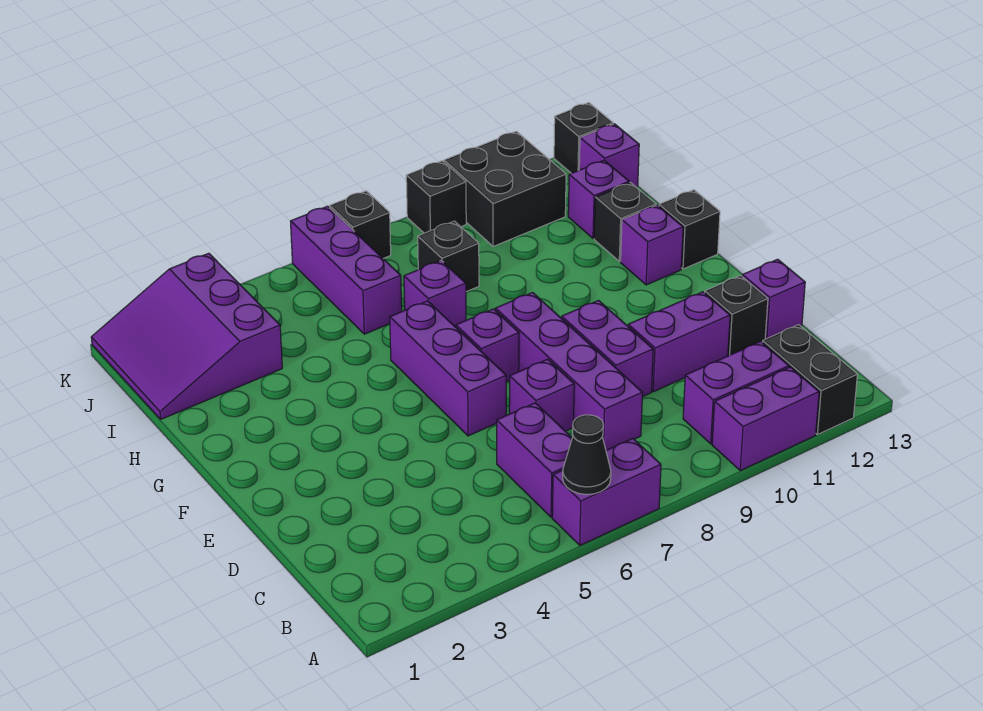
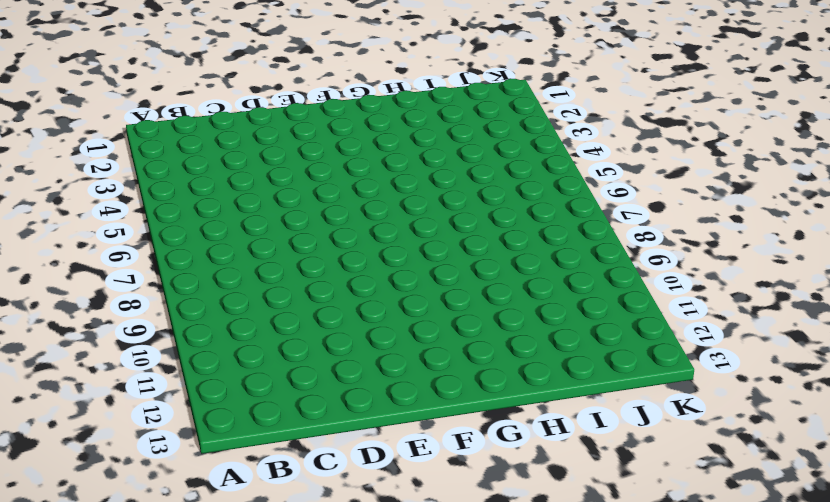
none -> purple 1x2 brick [552,439,661,545]
none -> purple 1x2 brick [712,367,819,471]
none -> black 1x2 brick [762,325,857,435]

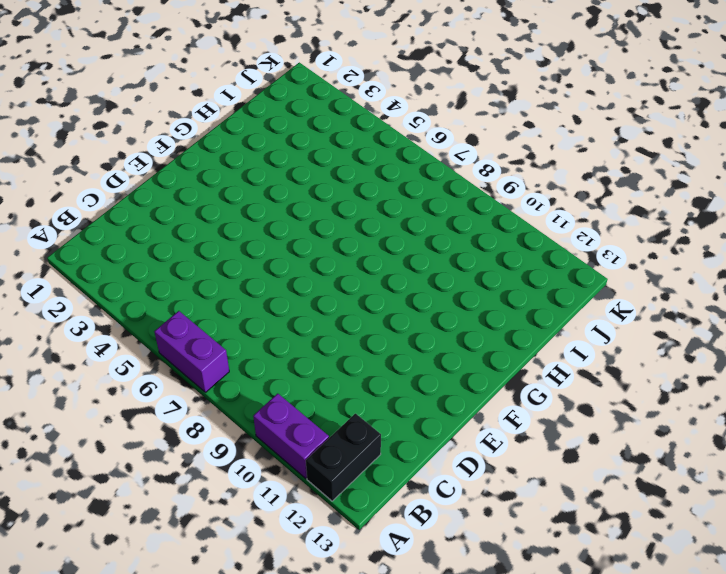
none -> purple 1x2 brick [497,403,572,517]
none -> purple 1x2 brick [683,341,789,444]
none -> purple 1x4 brick [495,292,643,450]

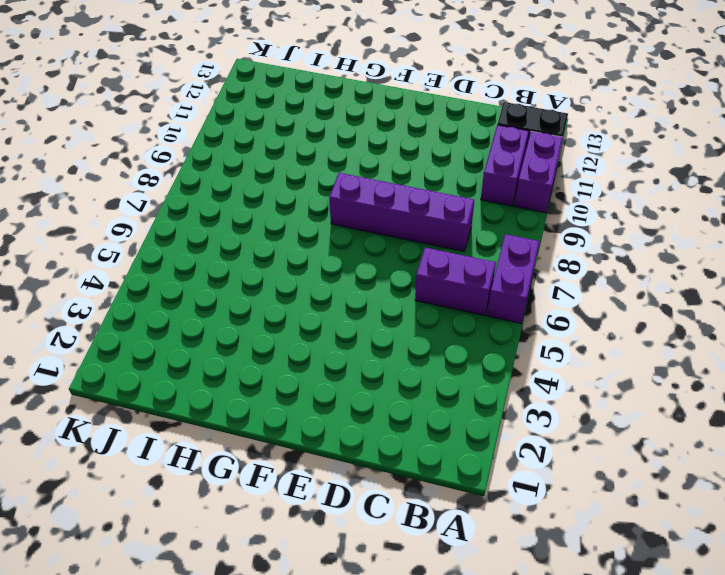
none -> purple 1x1 brick [509,359,574,431]
none -> purple 1x2 brick [562,300,653,397]
none -> purple 1x2 brick [628,292,730,392]

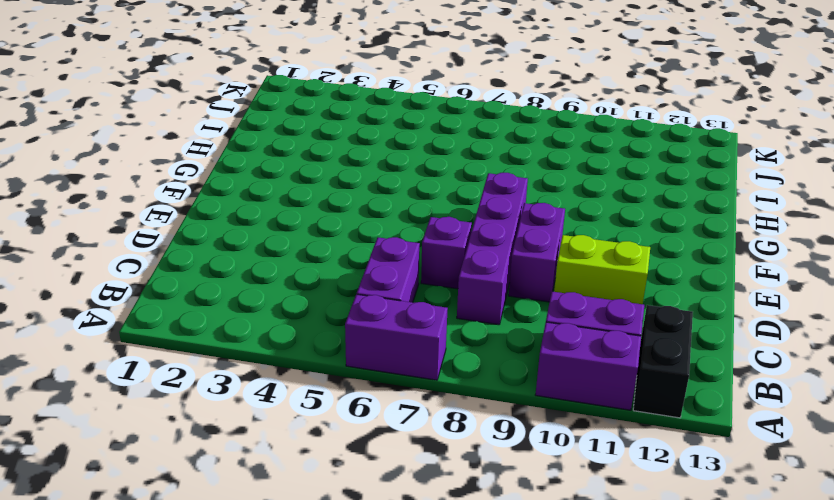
lime 1x2 brick [554,235,650,304] -> purple 1x2 brick [628,292,730,392]
none -> black 1x1 brick [705,276,768,356]
none -> purple 1x1 brick [742,259,805,339]
none -> purple 1x3 brick [390,301,506,436]

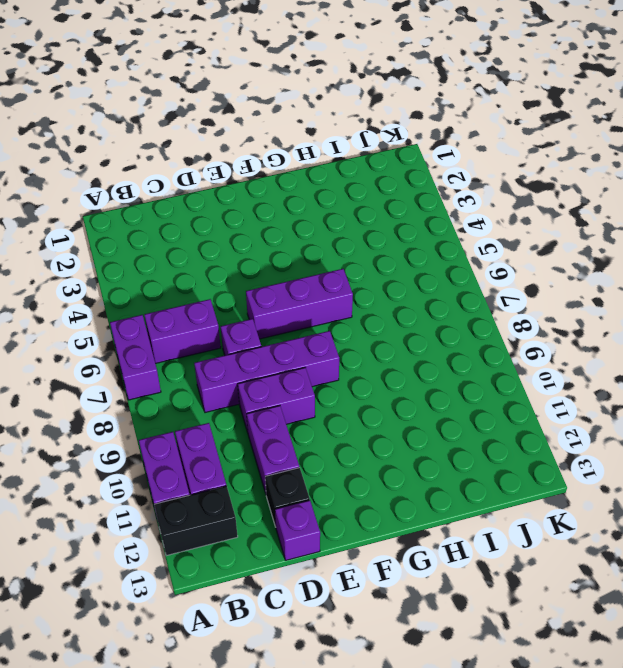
none -> purple 1x1 brick [456,309,519,382]
none -> purple 1x1 brick [621,205,683,285]
none -> black 1x1 brick [659,190,720,269]

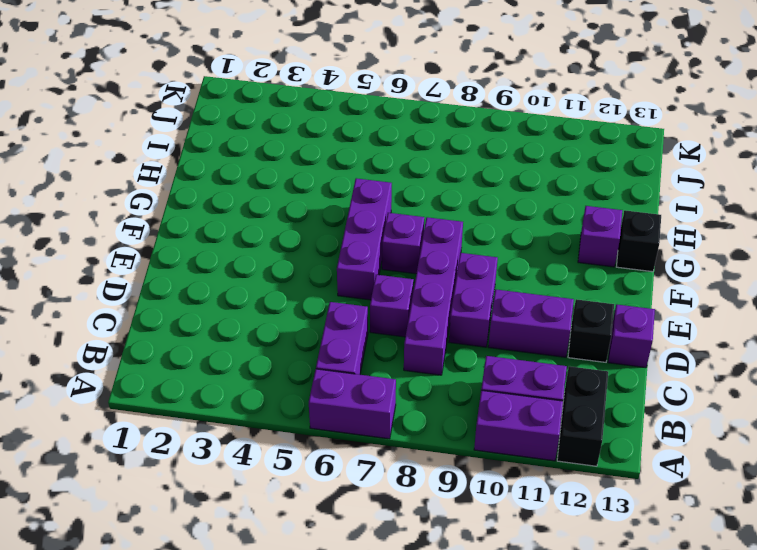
none -> purple 1x1 brick [404,261,466,327]
none -> black 1x1 brick [594,183,656,261]
none -> purple 3x3 slope [91,253,282,419]

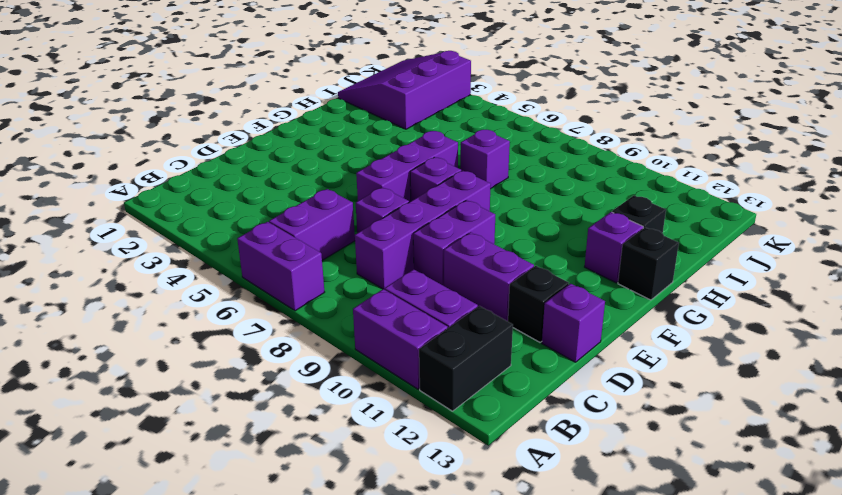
none -> purple 1x3 brick [291,206,402,334]
none -> black 1x1 brick [418,221,479,292]
none -> purple 1x1 brick [568,160,629,238]

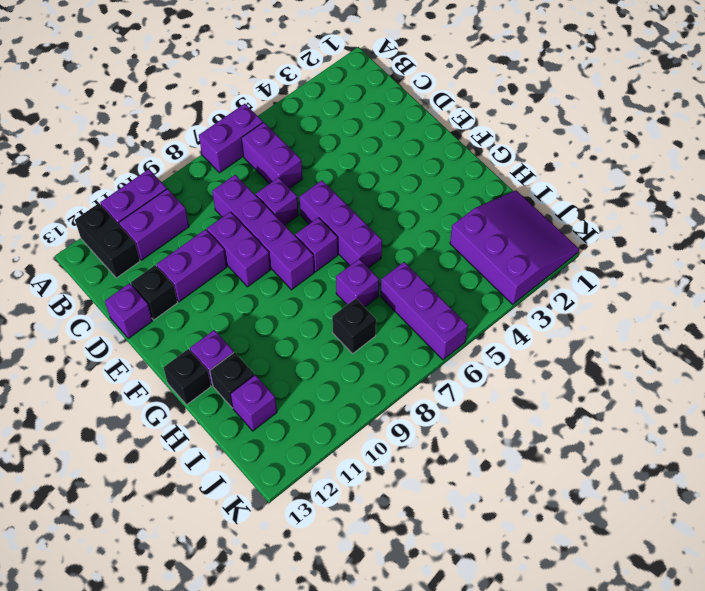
none -> black 2x2 brick [444,131,566,246]
none -> purple 1x1 brick [579,124,639,187]
none -> black 1x1 brick [330,191,391,258]

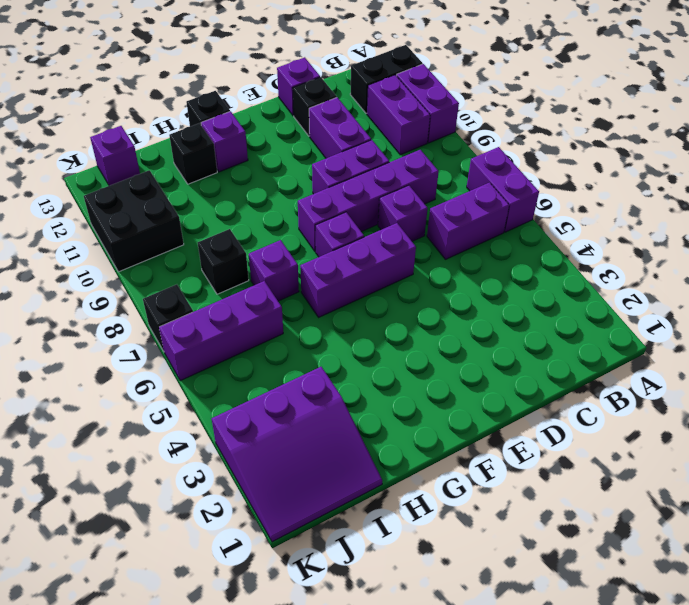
none -> purple 1x1 brick [568,160,629,238]
none -> black 1x1 brick [406,161,466,233]
none -> black 1x1 brick [554,103,613,173]

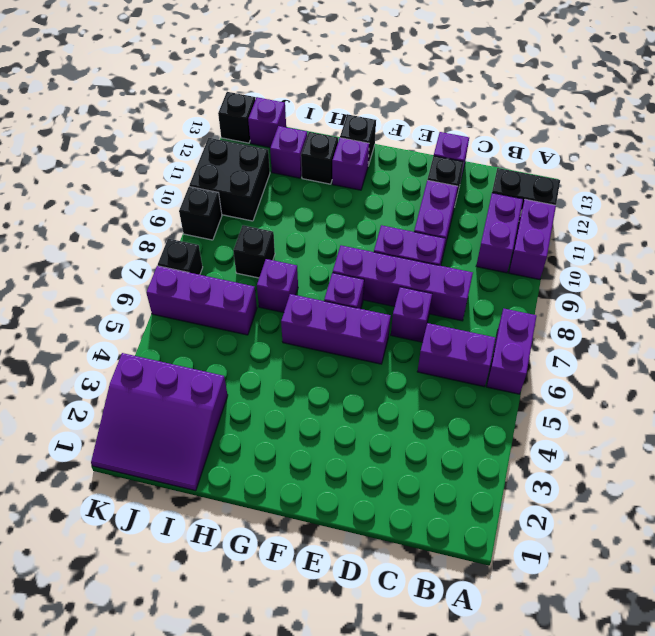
none -> black 1x1 cone [563,415,611,495]

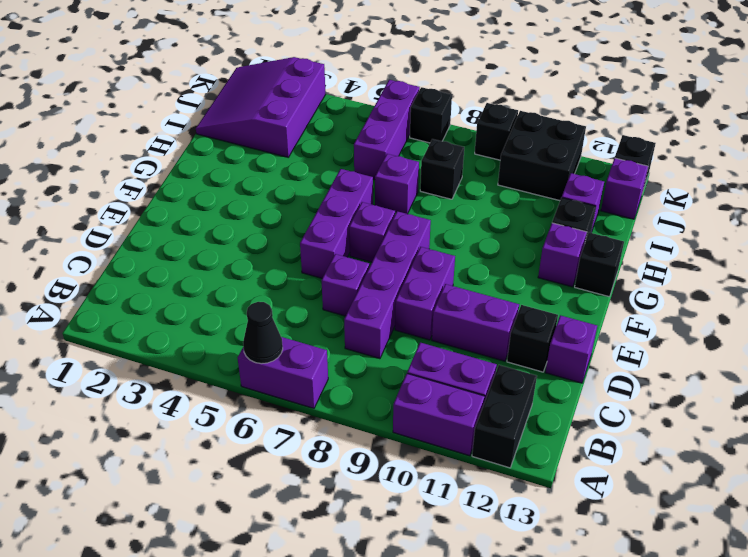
none -> purple 1x2 brick [497,403,572,517]

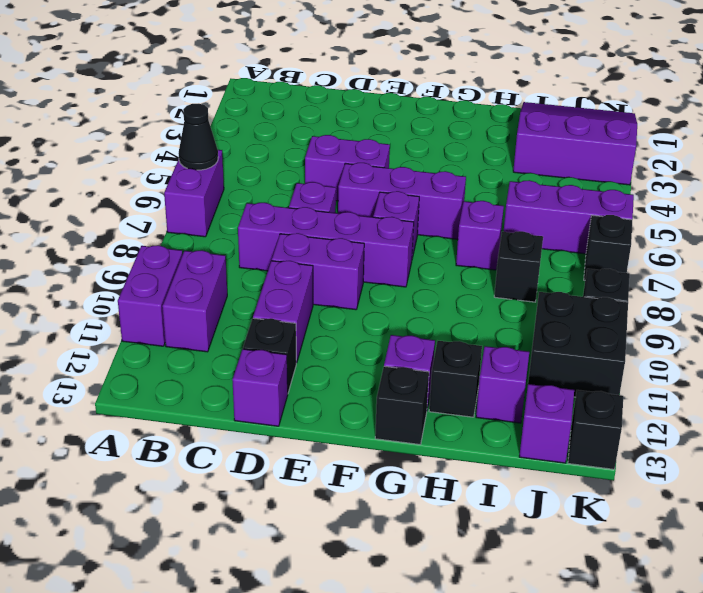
purple 1x2 brick [305,135,390,201] -> purple 1x2 brick moved to [497,403,572,517]
none -> black 1x2 brick [762,325,857,435]

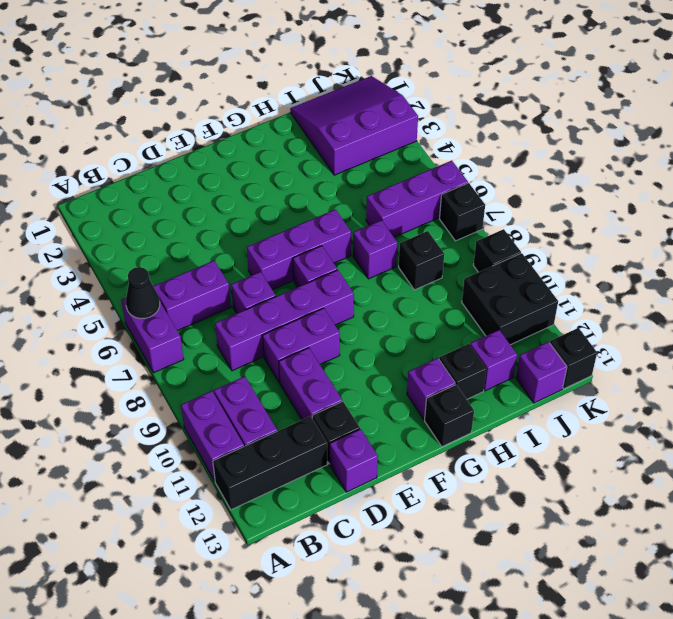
black 1x3 brick [213,416,327,510] -> black 1x2 brick [762,325,857,435]

